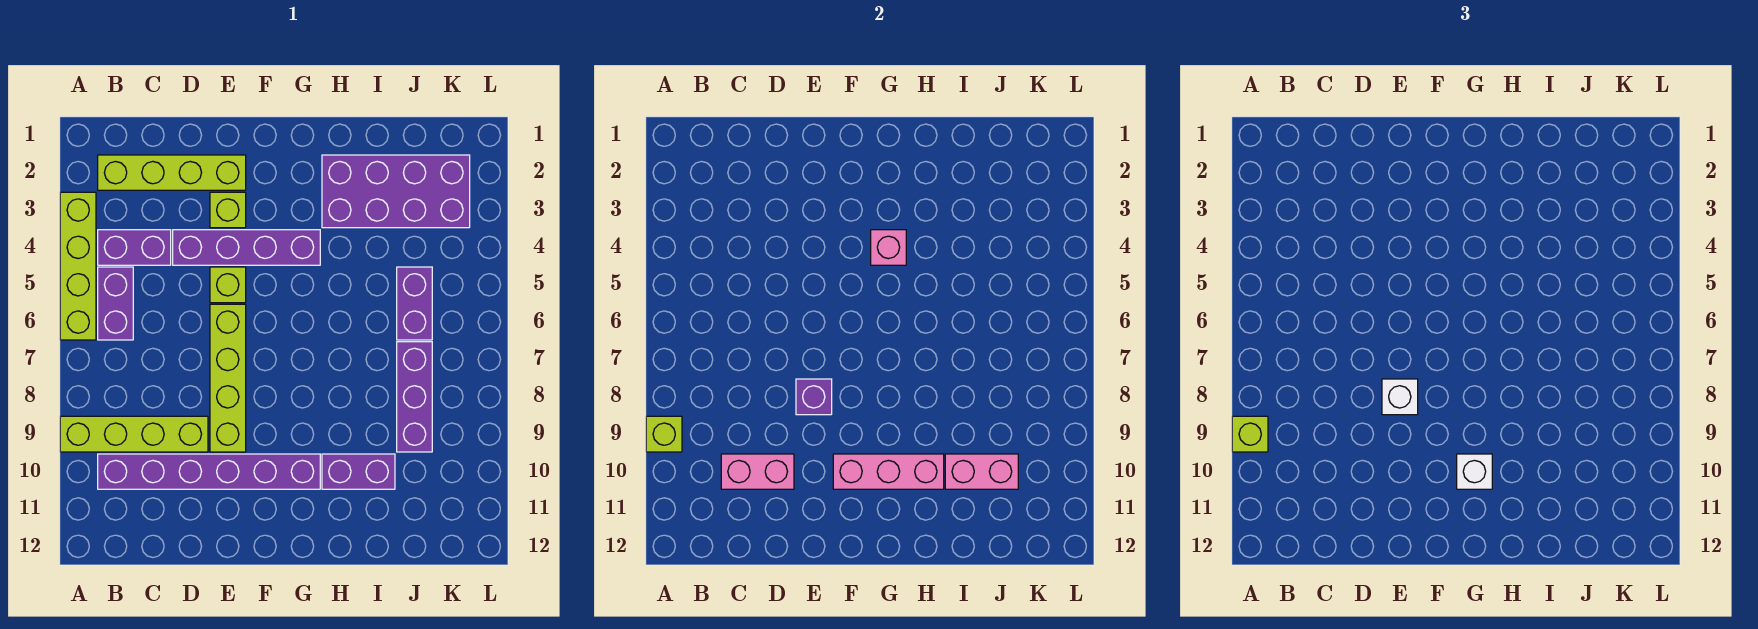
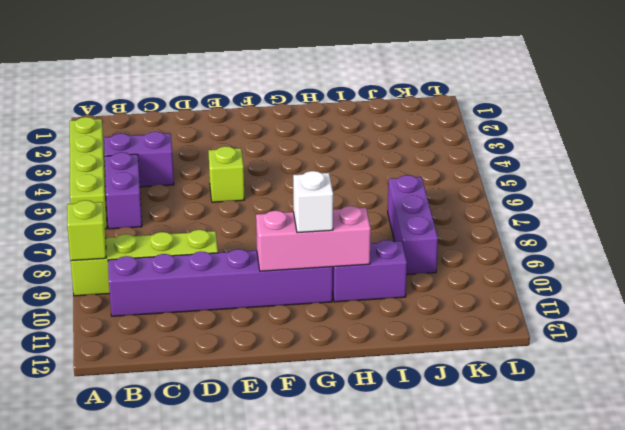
none -> lime 1x4 brick [98,155,246,190]
none -> purple 1x4 brick [173,230,320,265]
none -> lime 1x1 brick [210,192,246,228]

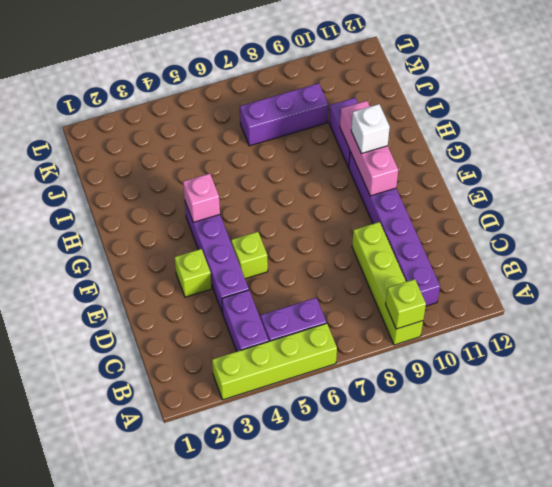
none -> lime 1x4 brick [98,155,246,190]
none -> lime 1x4 brick [210,304,246,452]
none -> purple 2x4 brick [322,155,470,228]

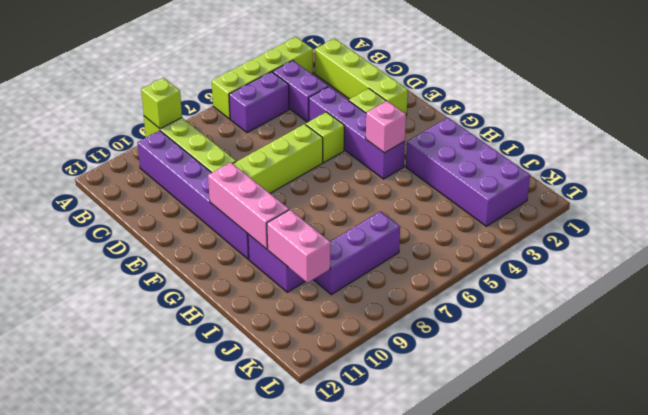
none -> purple 1x2 brick [397,267,432,340]
none -> pink 1x2 brick [721,454,794,489]
none -> purple 1x1 brick [796,379,832,415]

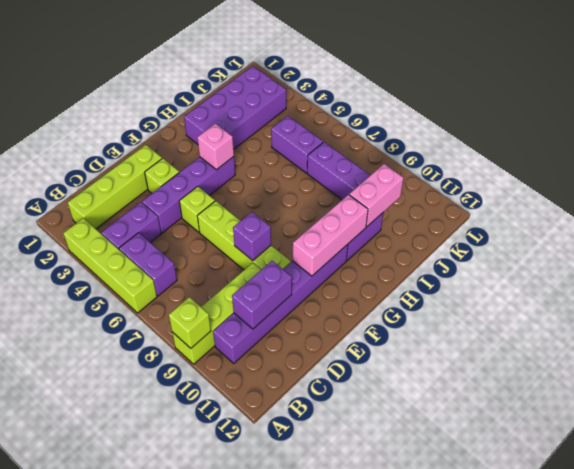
purple 1x2 brick [232,261,292,329] -> pink 1x2 brick [721,454,794,489]
none -> lime 1x1 brick [1232,416,1268,452]
none -> white 1x1 brick [1382,379,1418,415]
none -> white 1x1 brick [1457,454,1492,489]

